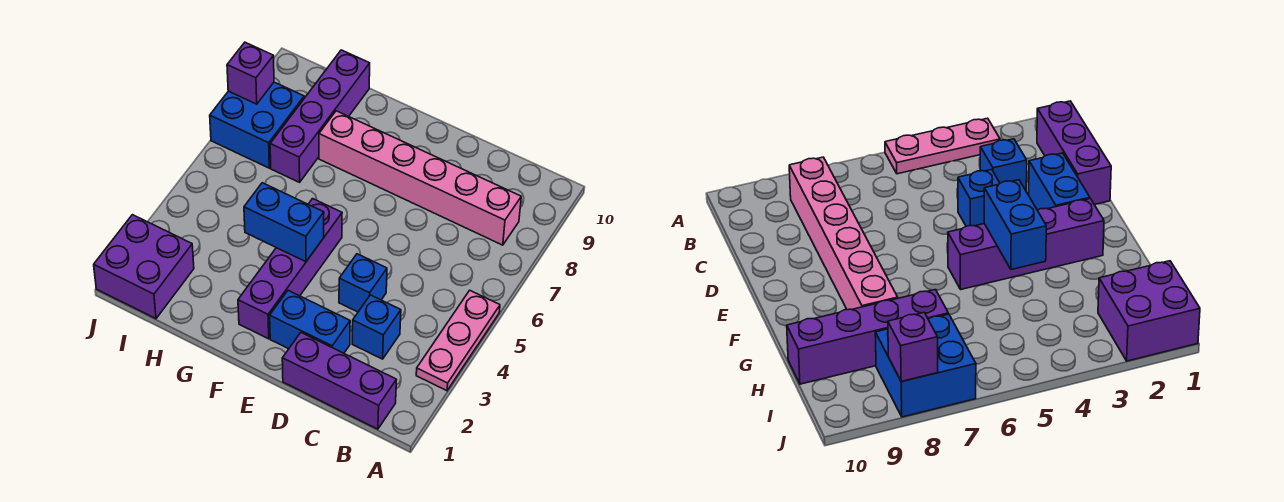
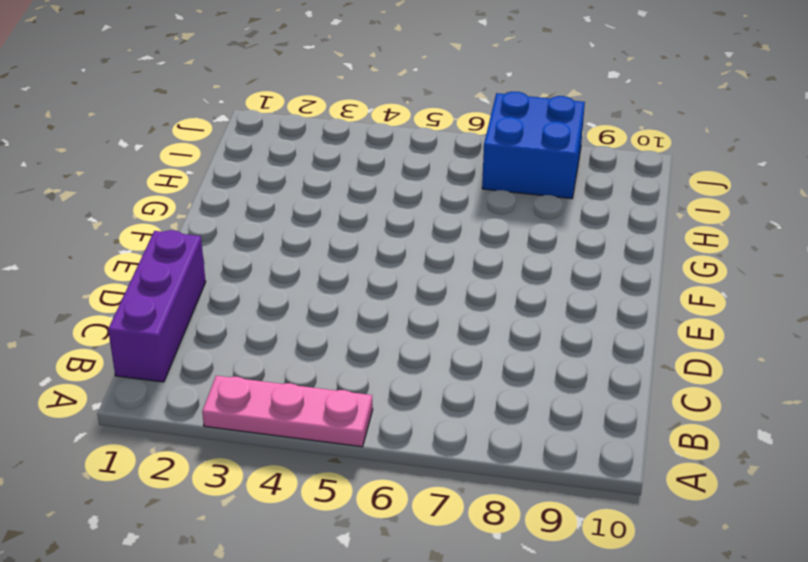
none -> pink 1x6 brick [319,111,521,245]
none -> blue 1x1 brick [352,295,401,359]
none -> blue 1x2 brick [270,290,350,353]

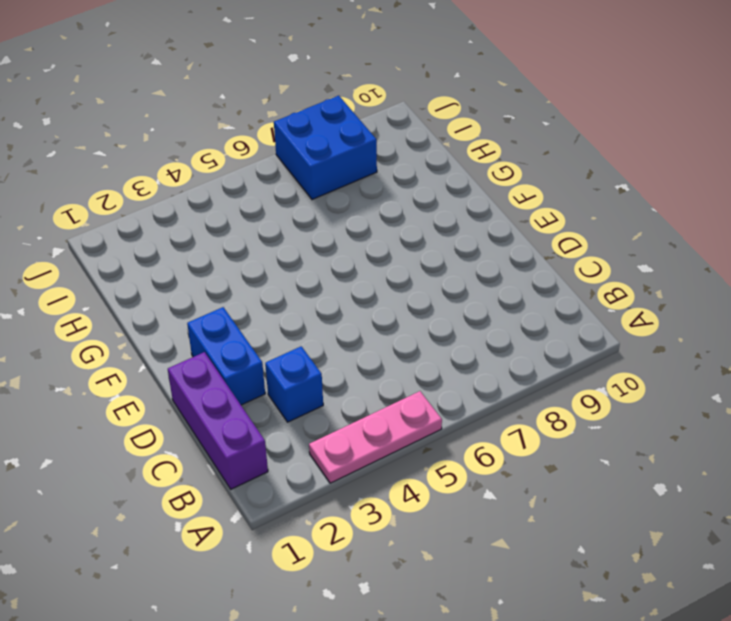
none -> pink 1x6 brick [319,111,521,245]
none -> blue 1x1 brick [339,254,387,312]
none -> purple 1x4 brick [238,199,342,339]

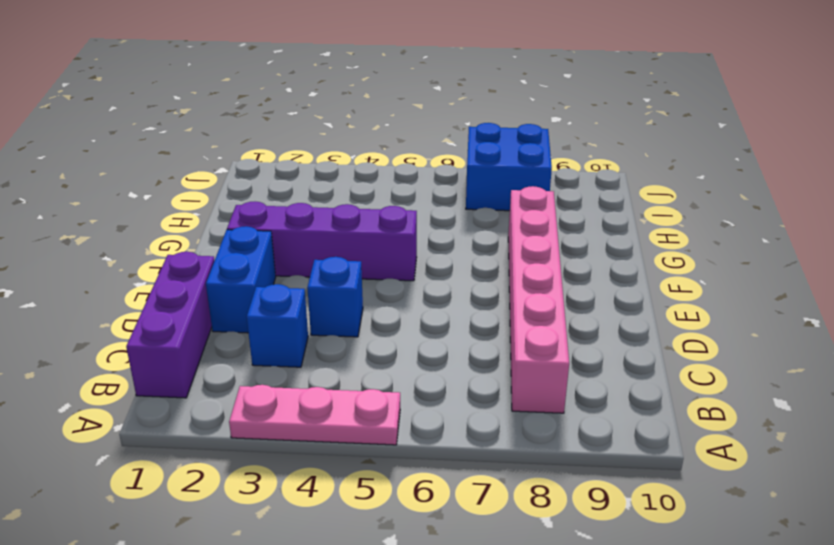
none -> purple 1x4 brick [270,50,370,182]
none -> purple 2x2 brick [94,215,194,319]
none -> blue 1x2 brick [244,183,324,262]

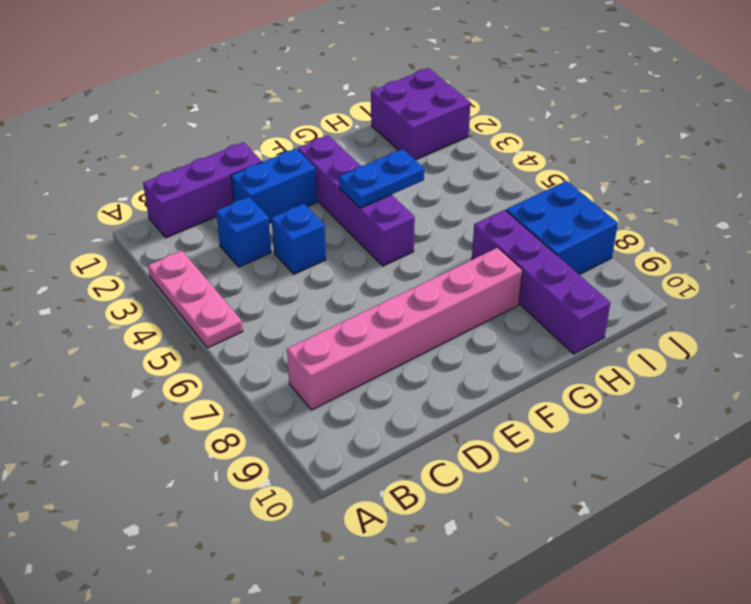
blue 1x2 plate [339,149,424,208] -> blue 1x2 brick [244,183,324,262]
none -> purple 1x1 brick [227,42,274,104]

